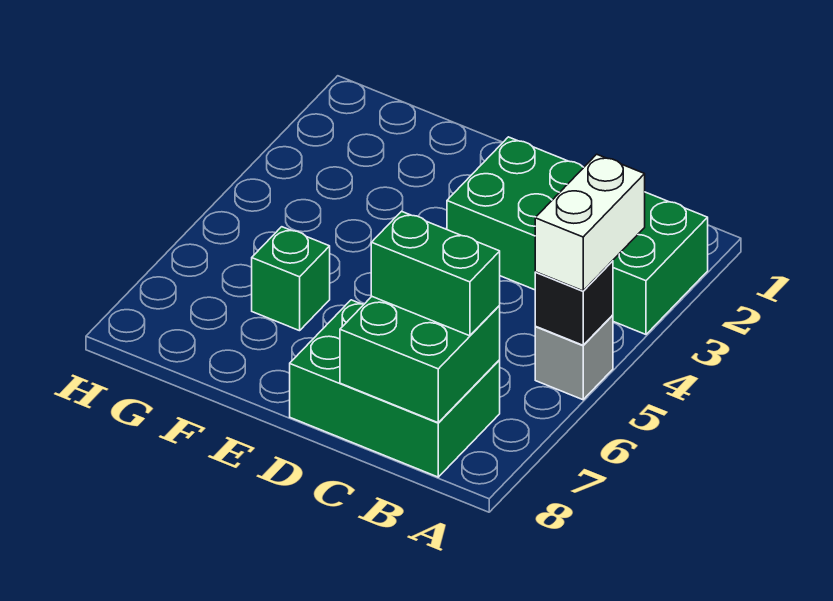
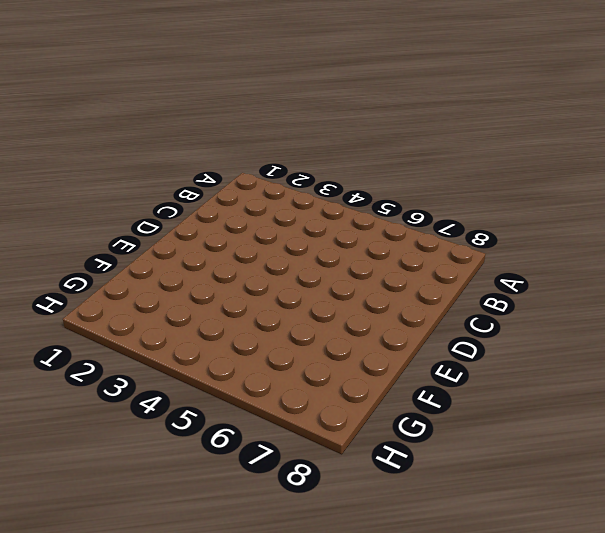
none -> green 2x4 brick [447,137,708,334]
none -> grey 1x1 brick [535,315,613,400]

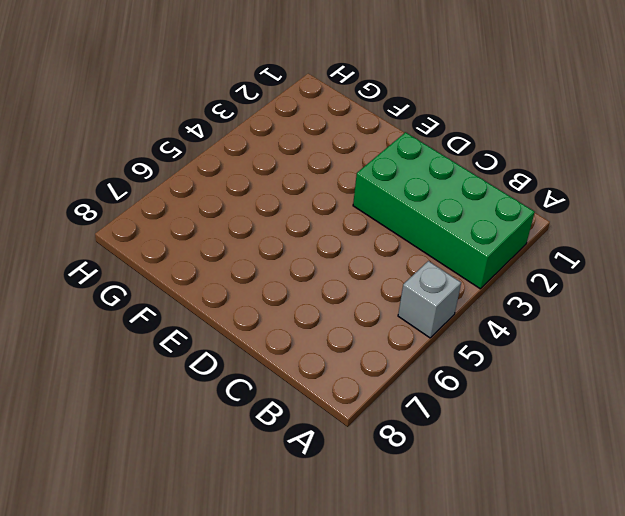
none -> green 2x3 brick [290,300,500,477]
none -> green 1x1 brick [252,227,330,331]

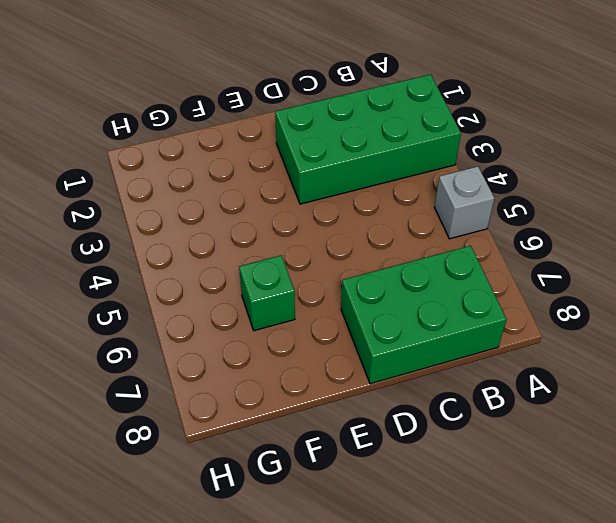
none -> black 1x1 brick [535,261,613,345]
none -> green 2x2 brick [340,297,500,423]

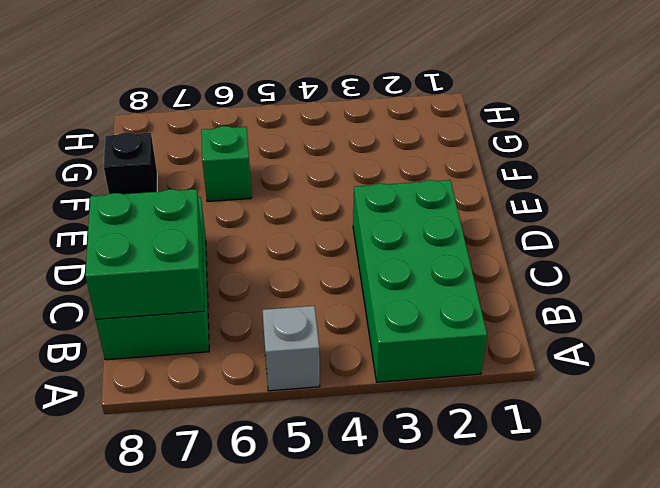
black 1x1 brick [104,132,157,194] -> black 1x1 brick moved to [535,261,613,345]
none -> white 1x2 brick [535,154,645,291]
none -> green 1x2 brick [371,211,500,336]

